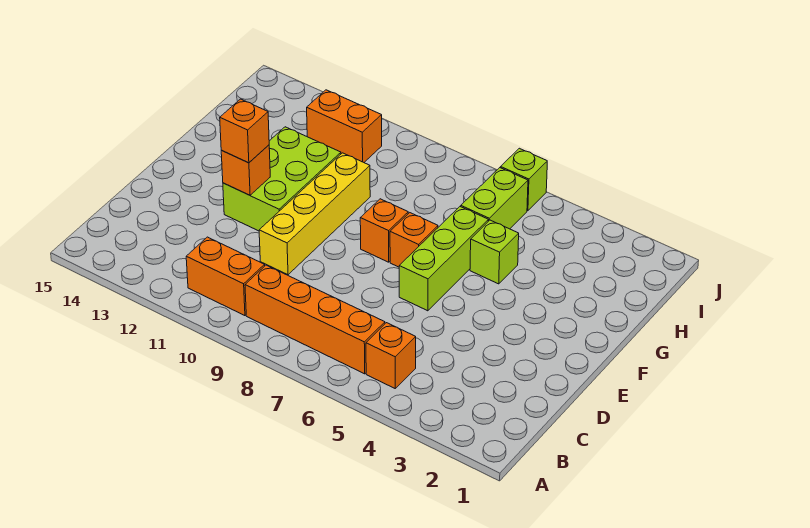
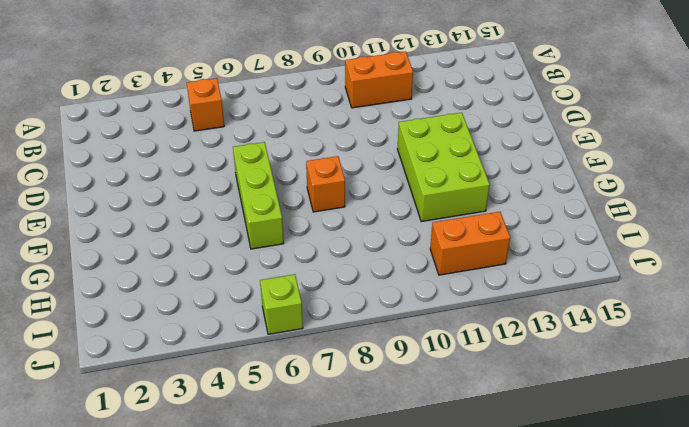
none -> orange 1x4 brick [245,265,385,374]
none -> yellow 1x4 brick [259,153,370,275]
none -> orange 1x1 brick [390,213,438,267]

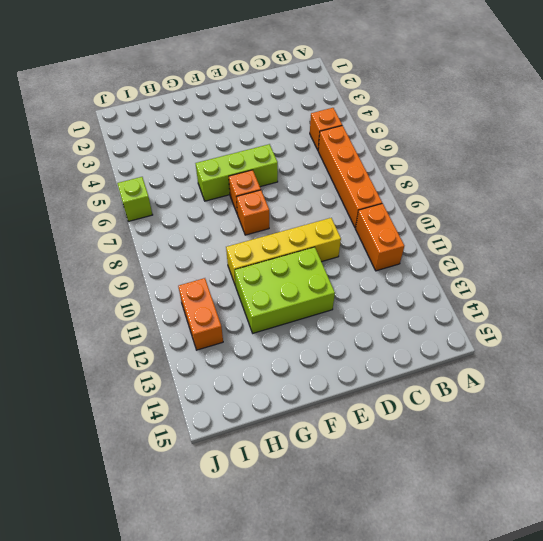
none -> lime 1x1 brick [470,220,519,284]
none -> lime 1x2 brick [461,168,528,229]
none -> orange 1x1 brick [221,145,270,195]

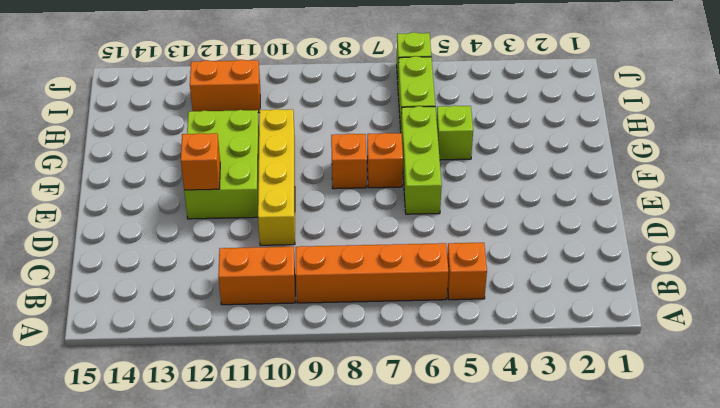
none -> orange 1x1 brick [220,99,269,163]

